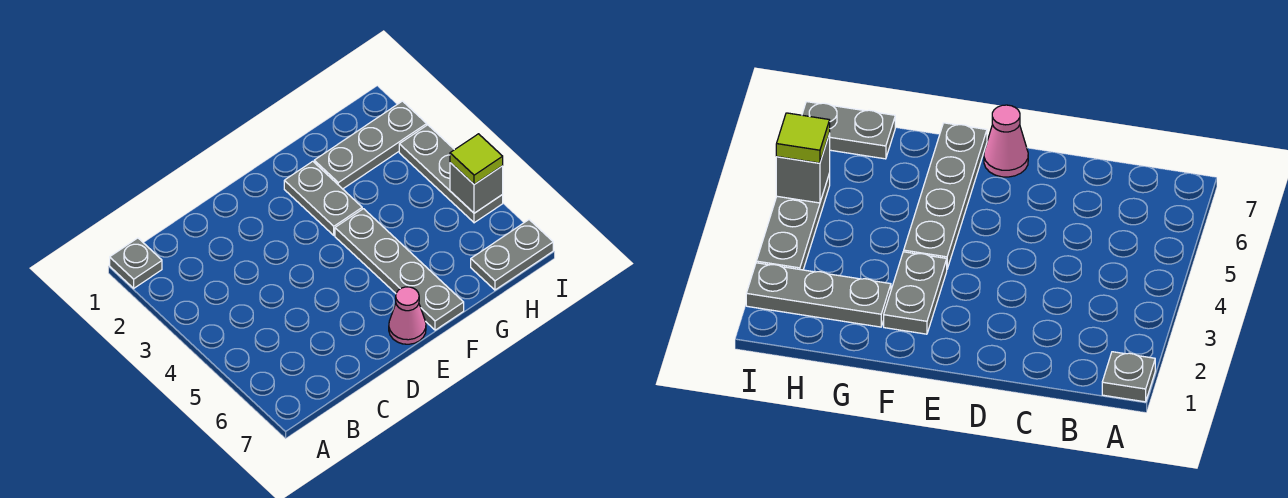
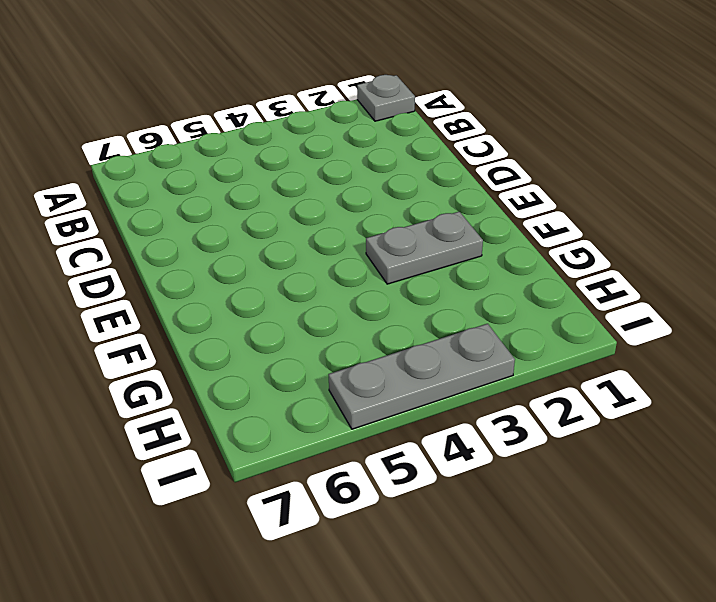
none -> pink 1x1 cone [389,287,426,344]
none -> grey 1x4 plate [335,209,464,330]

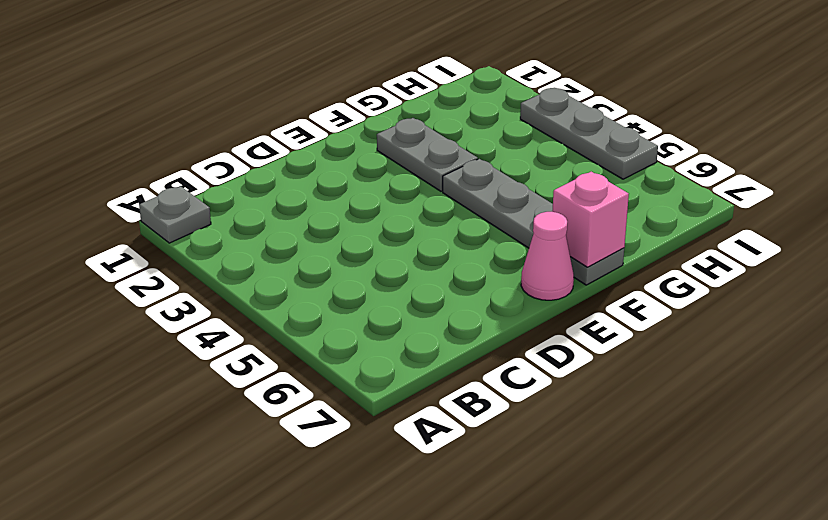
pink 1x1 brick [552,172,629,267] -> none
none -> grey 1x3 plate [314,101,427,189]
none -> grey 1x2 plate [471,220,553,290]

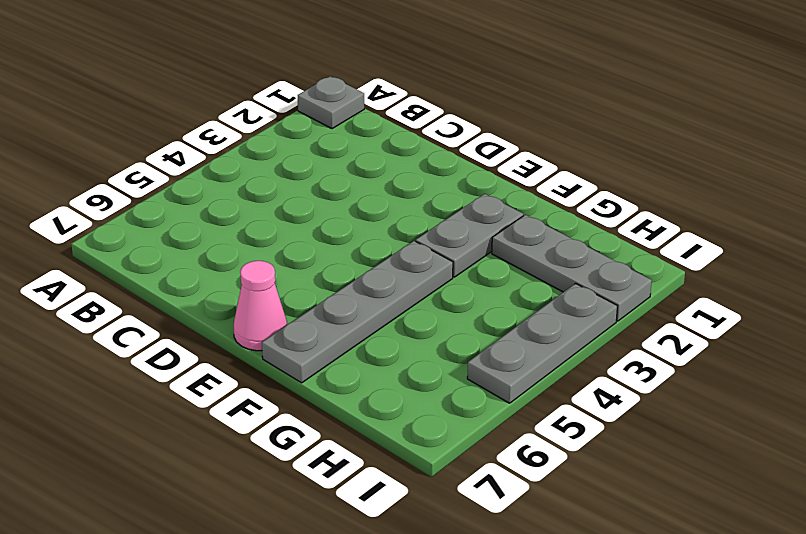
none -> grey 1x2 plate [471,220,553,290]
none -> grey 1x1 brick [450,163,503,213]

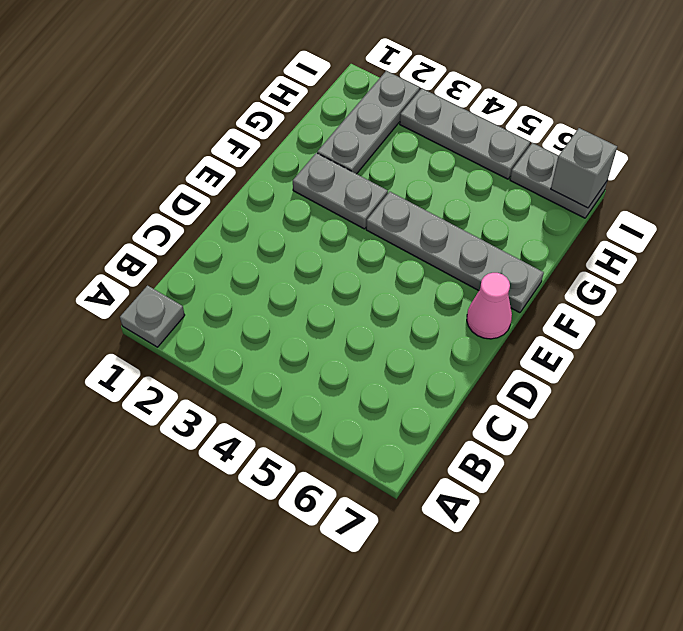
grey 1x2 plate [510,143,607,218] -> grey 1x2 plate turned to [471,220,553,290]
grey 1x1 brick [551,128,617,208] -> grey 1x1 brick moved to [450,163,503,213]
none -> lime 1x1 tile [450,134,503,185]

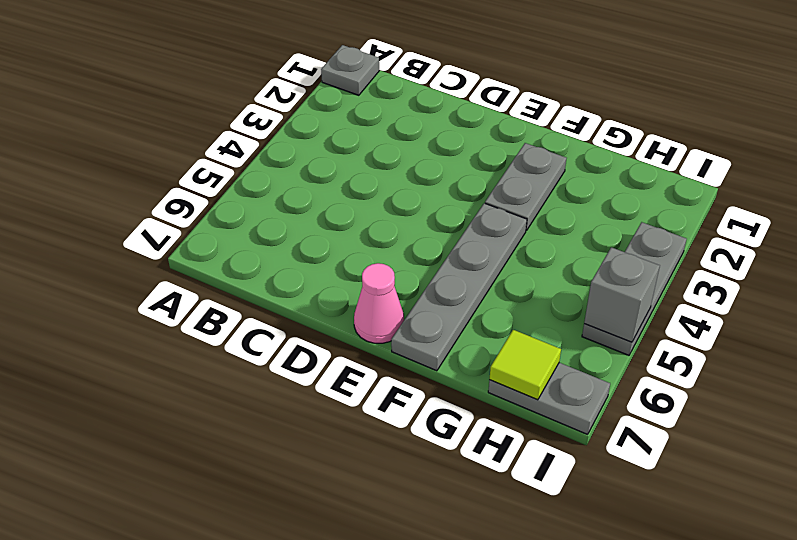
lime 1x1 tile [489,330,561,400] -> lime 1x1 tile moved to [450,134,503,185]
none -> grey 1x3 plate [314,101,427,189]

